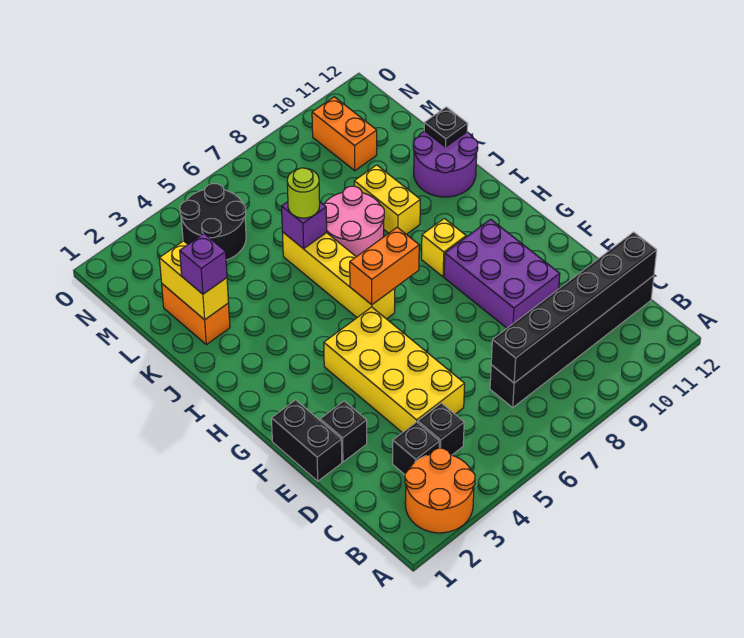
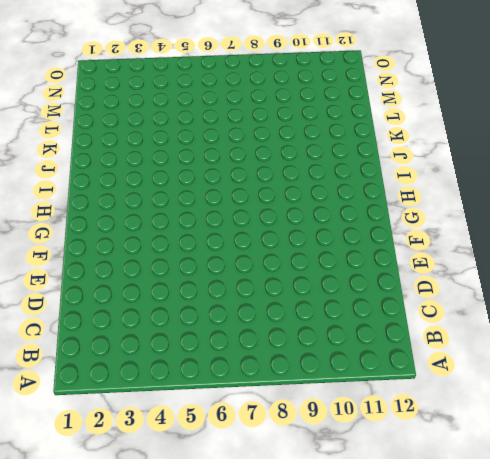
none -> orange 2x2 round brick [405,448,475,533]
none -> black 1x1 brick [393,422,439,474]
none -> black 1x1 brick [418,403,464,455]

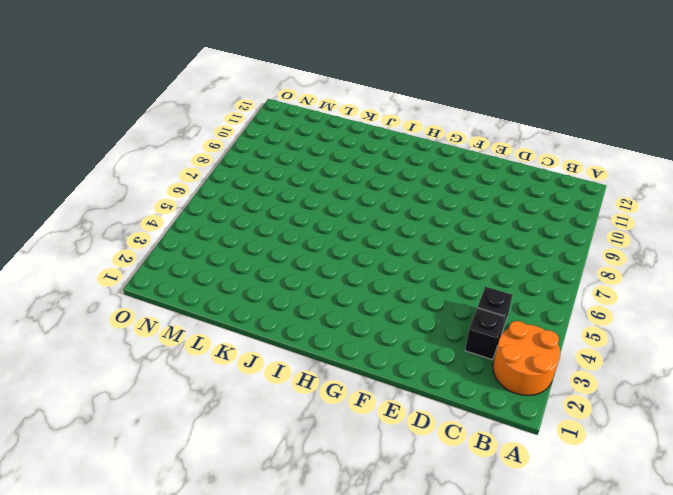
none -> black 1x6 brick [490,276,654,407]
none -> yellow 2x4 brick [324,307,465,433]
none -> black 1x2 brick [271,400,342,481]

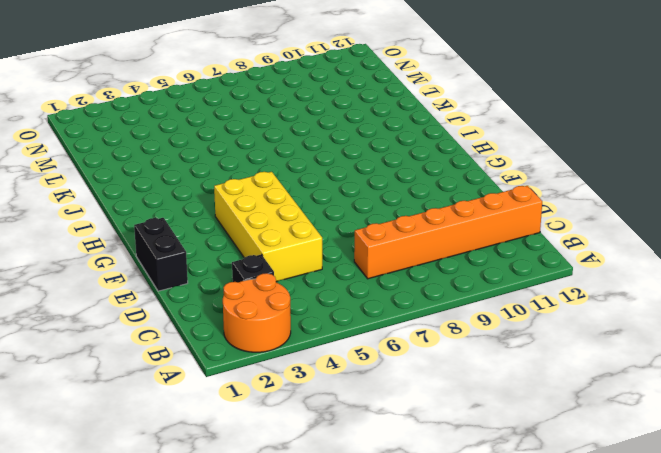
orange 1x6 brick [354,186,542,279] -> black 1x6 brick [490,276,654,407]
none -> black 1x1 brick [418,403,464,455]
none -> black 1x1 brick [320,401,367,462]
none -> purple 2x3 brick [444,219,560,328]

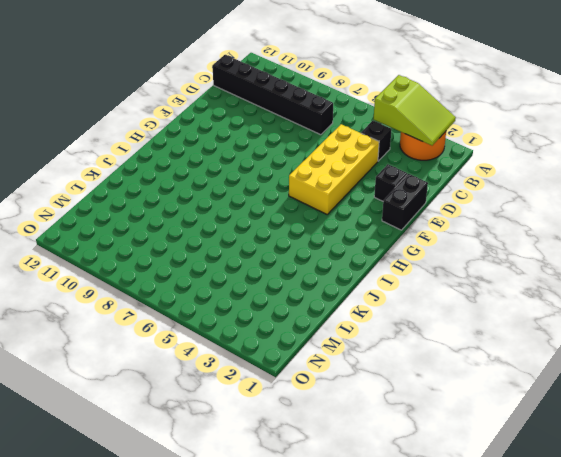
lime 2x3 slope [374,75,456,145] -> none
none -> black 1x1 brick [393,422,439,474]
none -> purple 2x3 brick [444,219,560,328]
none -> yellow 1x4 brick [282,232,395,319]

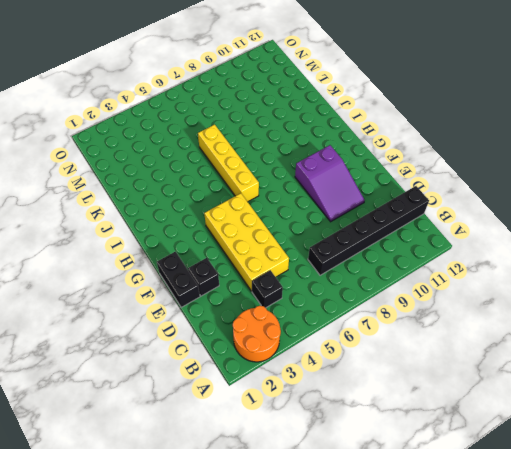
purple 2x3 slope [295,145,365,222] -> purple 2x3 brick [444,219,560,328]
none -> black 1x1 brick [393,422,439,474]
none -> yellow 1x1 brick [421,218,466,277]
none -> pink 2x2 round brick [323,186,384,257]

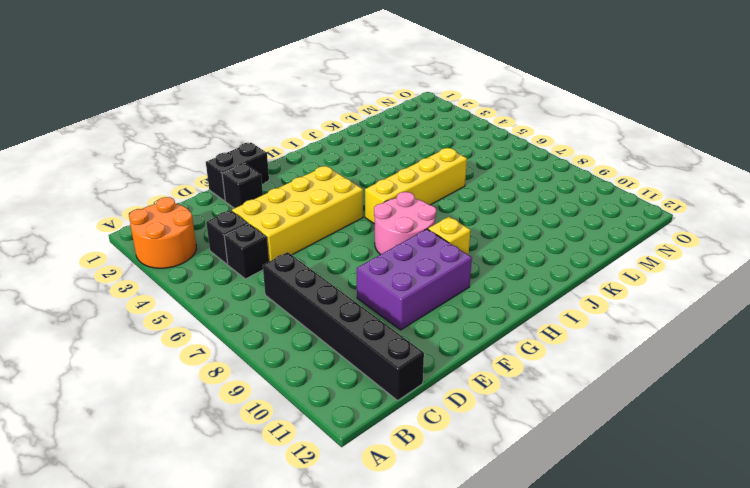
black 1x1 brick [224,224,269,279] -> black 1x1 brick moved to [393,422,439,474]
pink 2x2 round brick [374,192,436,255] -> pink 2x2 round brick moved to [323,186,384,257]
none -> yellow 1x2 brick [354,165,420,234]
none -> purple 2x2 round brick [413,131,478,197]
none -> orange 1x2 brick [162,284,230,345]

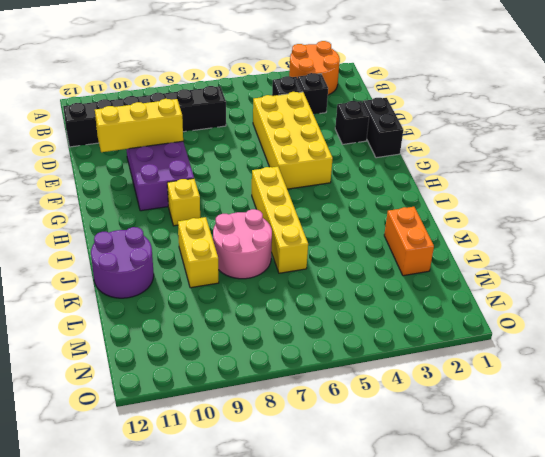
yellow 1x3 brick [95,99,183,152] -> none
none -> black 2x2 round brick [180,184,246,260]
none -> orange 1x2 brick [312,97,377,171]
none -> black 1x6 brick [491,232,657,383]

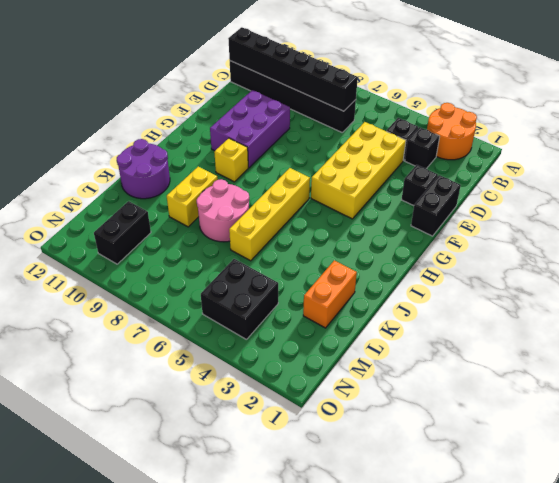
black 2x2 brick [201,259,278,340] -> black 2x2 round brick [180,184,246,260]
black 1x2 brick [94,201,151,264] -> orange 1x2 brick [312,97,377,171]
none -> orange 1x2 brick [350,227,419,305]
none -> yellow 1x2 brick [159,241,229,320]
none -> purple 1x1 brick [282,202,327,249]

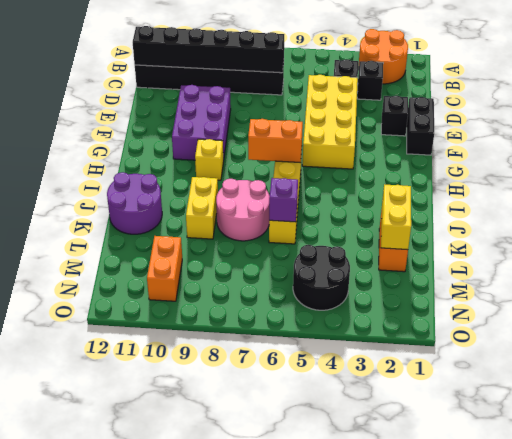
none -> black 1x1 plate [424,107,468,147]
none -> purple 1x1 brick [180,234,227,294]
none -> lime 1x1 round brick [287,168,320,218]

